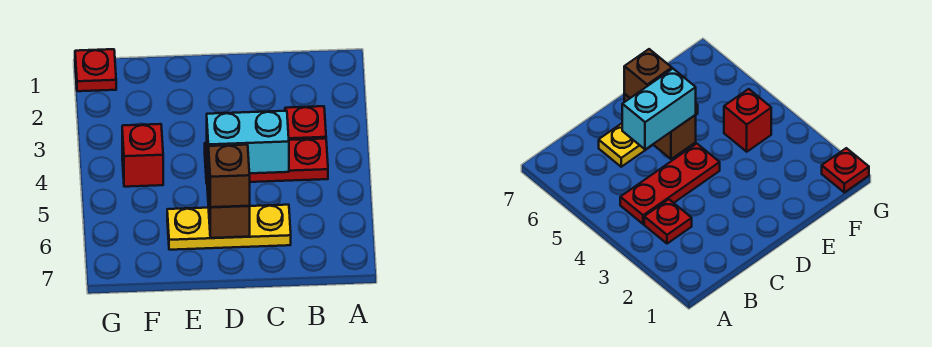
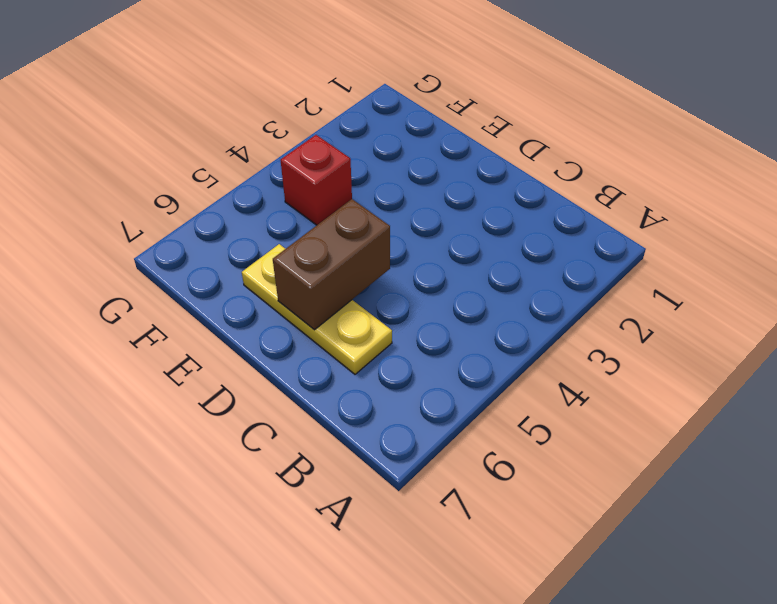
none -> red 1x1 plate [285,106,326,140]
none -> red 1x3 plate [205,139,328,183]

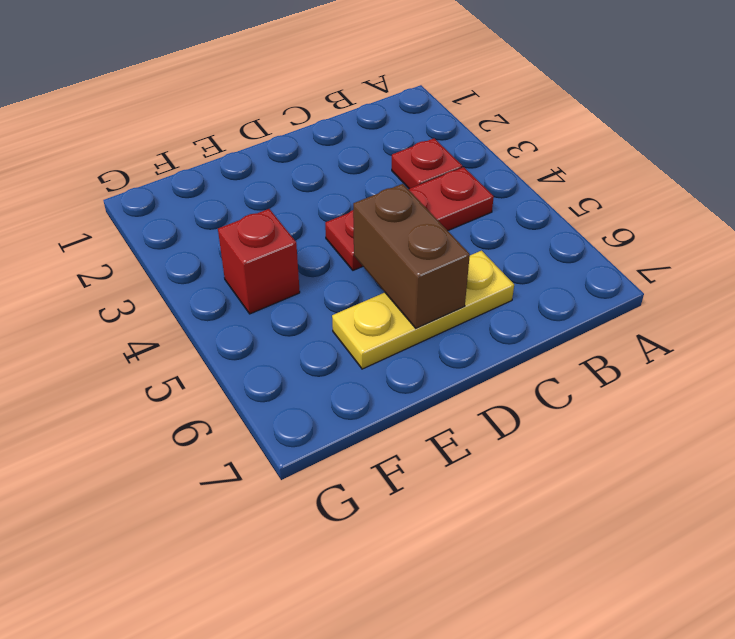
none -> red 1x1 plate [75,49,116,91]
none -> cyan 1x2 brick [207,111,289,173]

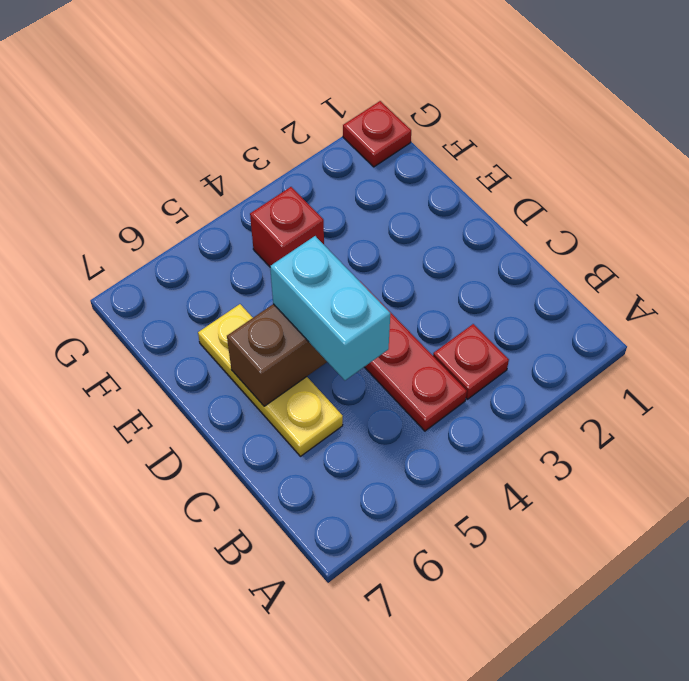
none -> brown 1x1 brick [208,145,250,207]

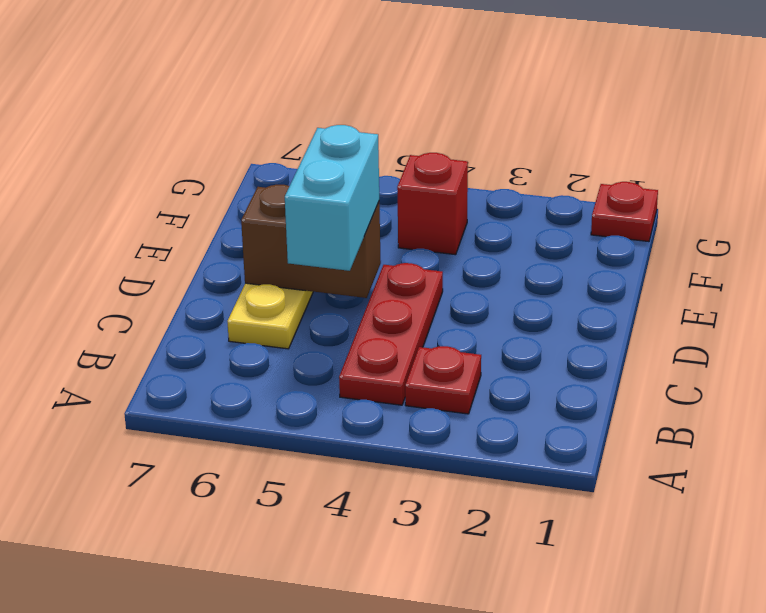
none -> brown 1x1 brick [208,145,250,207]

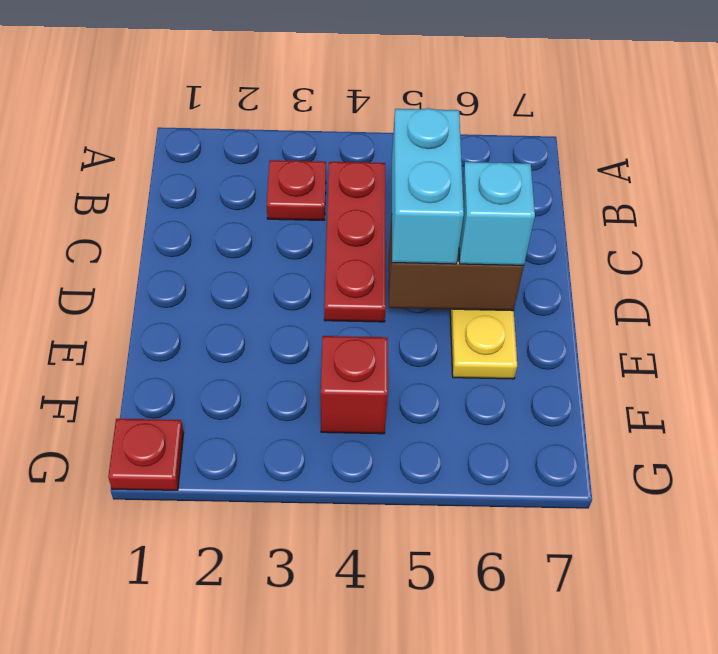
cyan 1x1 brick [459,162,535,265] -> brown 1x1 brick [208,145,250,207]

